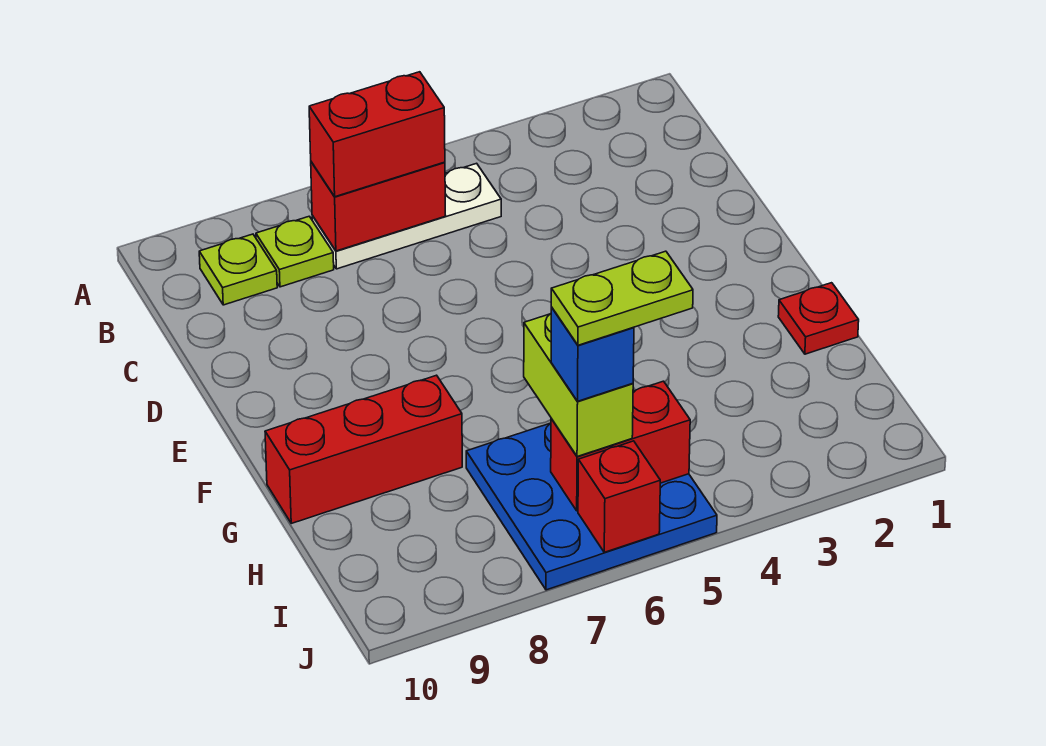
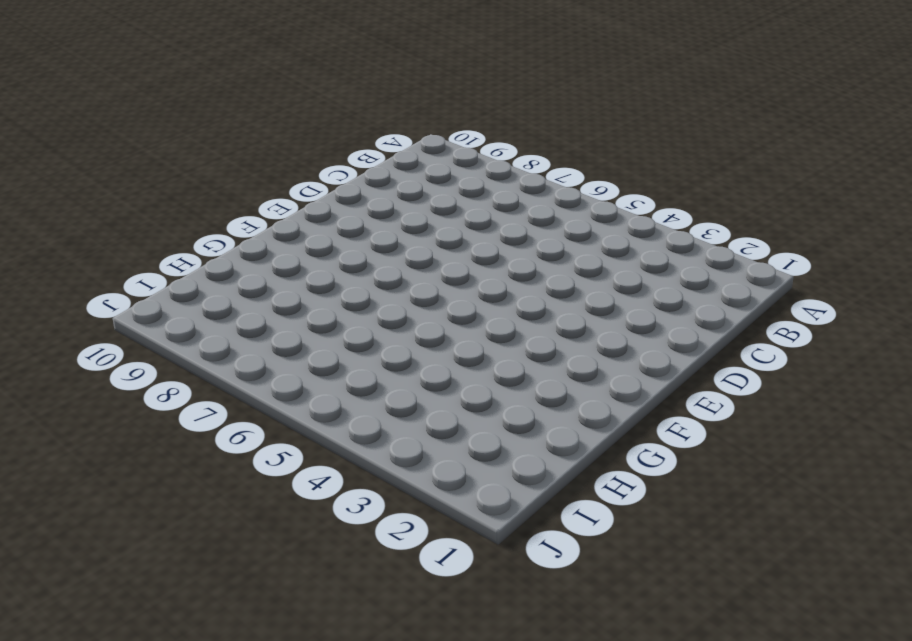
none -> white 1x3 plate [312,163,501,269]
none -> lime 1x1 plate [256,216,334,287]
none -> lime 1x1 plate [199,234,277,305]

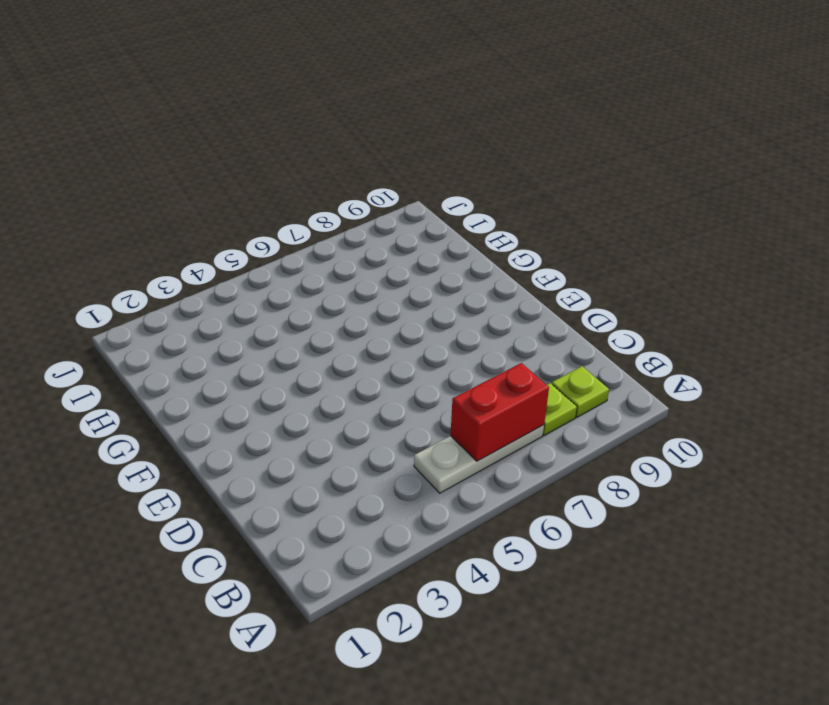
none -> red 1x1 plate [778,283,859,354]
none -> red 1x3 brick [265,375,462,523]
none -> blue 3x3 plate [466,423,717,590]

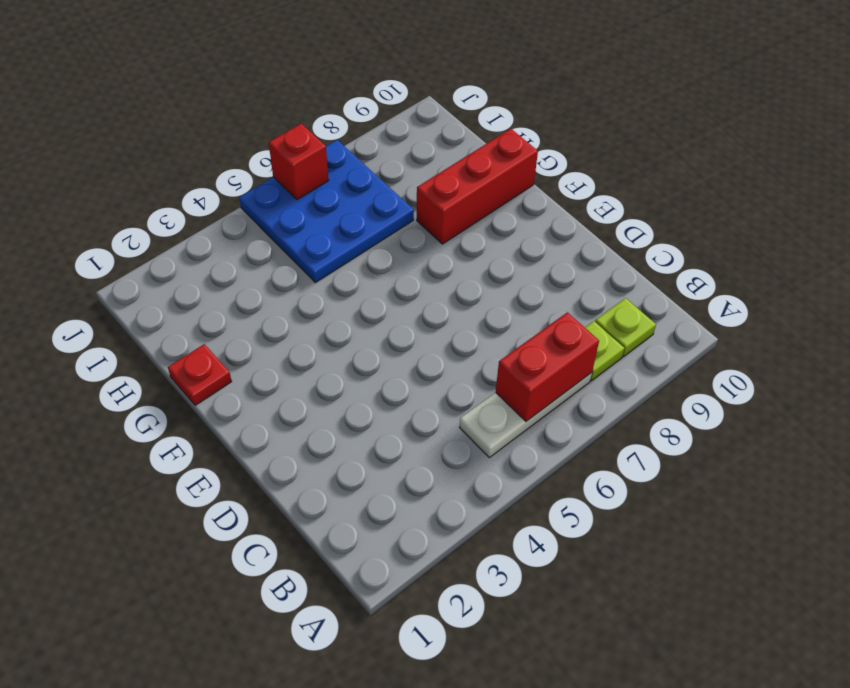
none -> red 1x2 brick [551,381,690,511]
none -> red 1x2 brick [309,72,445,197]
none -> lime 1x2 brick [524,314,633,457]

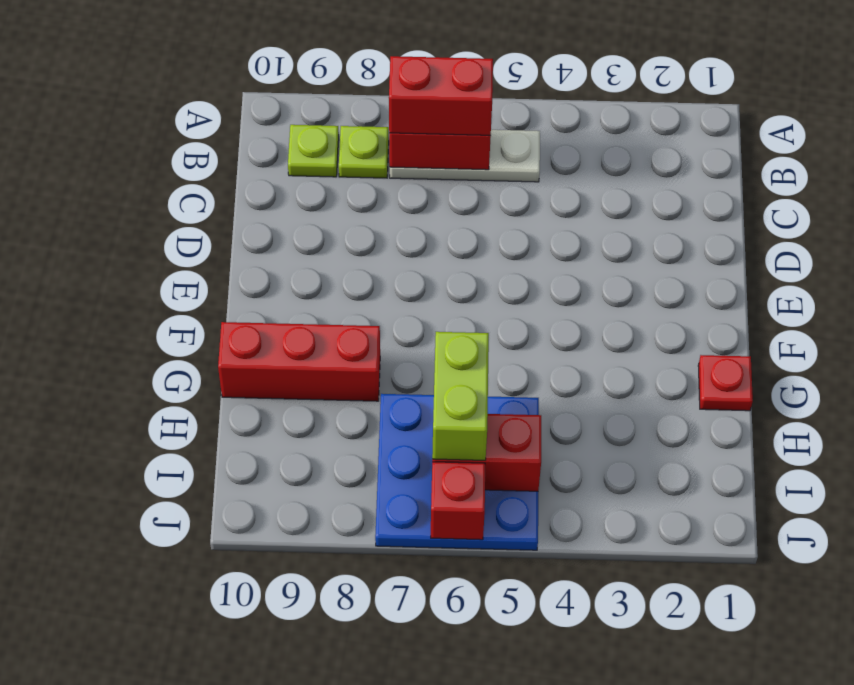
none -> blue 1x1 brick [551,307,634,401]
none -> lime 1x2 plate [551,251,693,345]

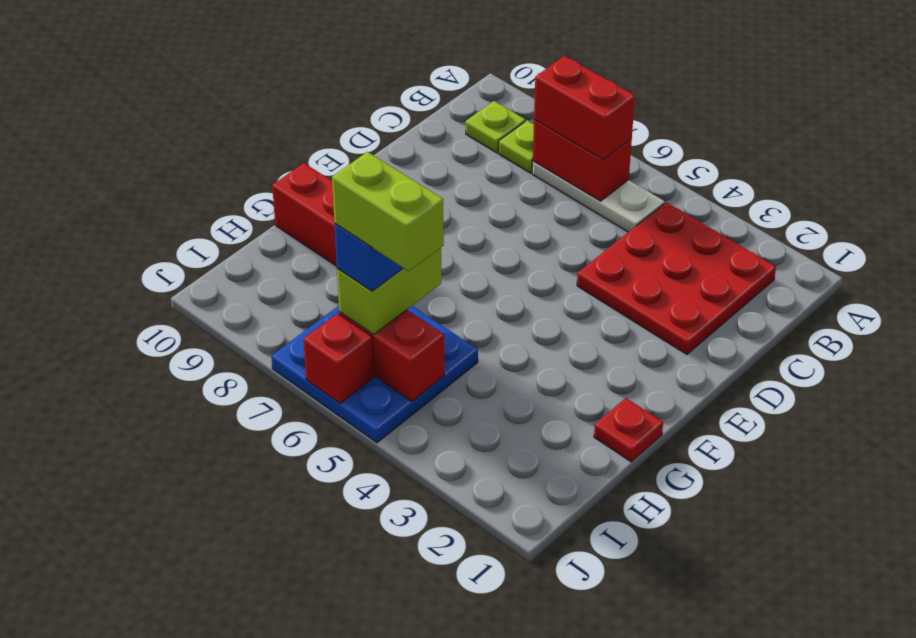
red 3x3 plate [577,202,776,354] -> none
lime 1x2 brick [332,152,444,271] -> lime 1x2 plate [551,251,693,345]

